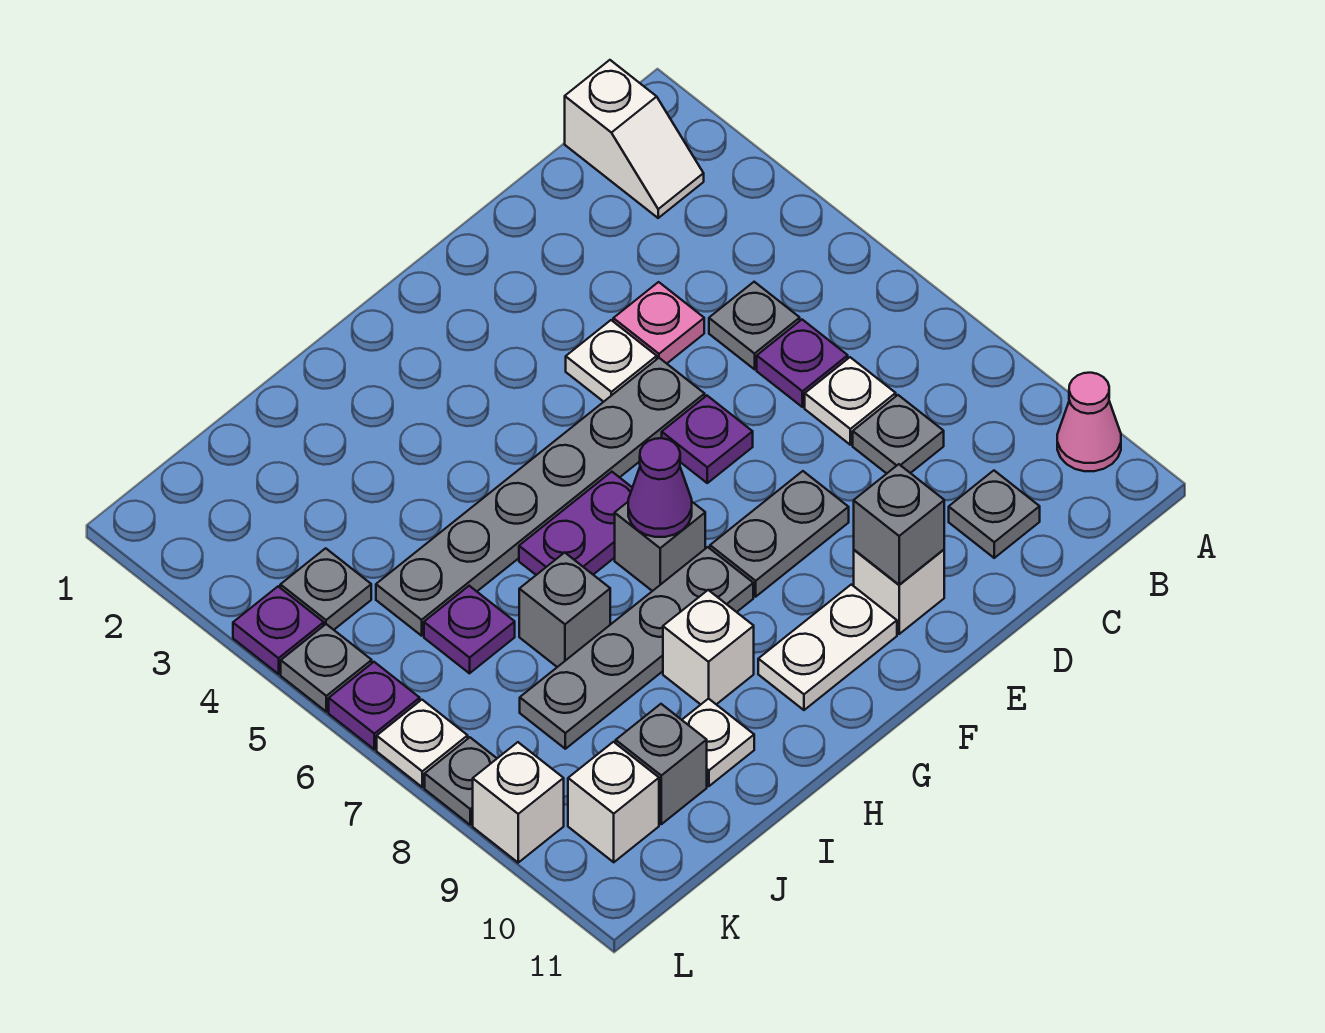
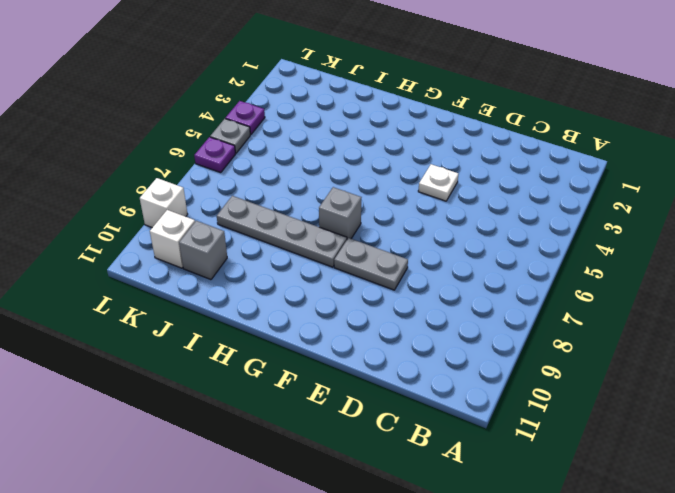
none -> pink 1x1 cone [1057,373,1121,471]
none -> white 1x2 slope [565,60,704,218]
none -> grey 1x1 plate [709,282,800,369]
none -> purple 1x1 plate [757,320,848,407]

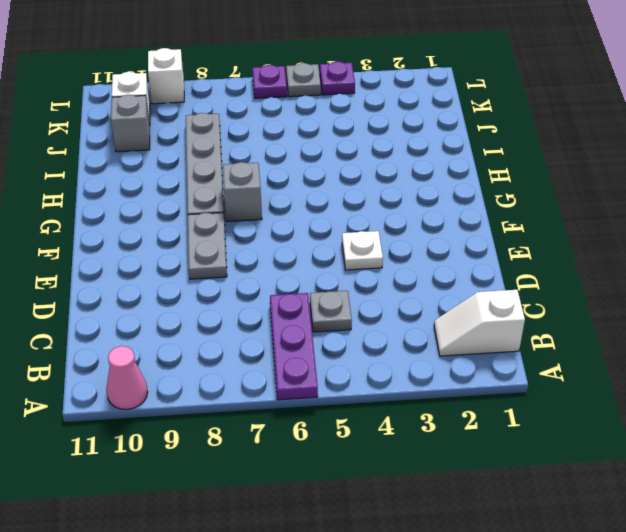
purple 1x3 plate [270,293,318,400] -> purple 1x1 plate [757,320,848,407]
none -> white 1x1 plate [805,357,896,445]
none -> grey 1x1 plate [853,395,944,473]
none -> grey 1x1 plate [949,471,1040,558]
none -> pink 1x1 plate [613,282,704,363]

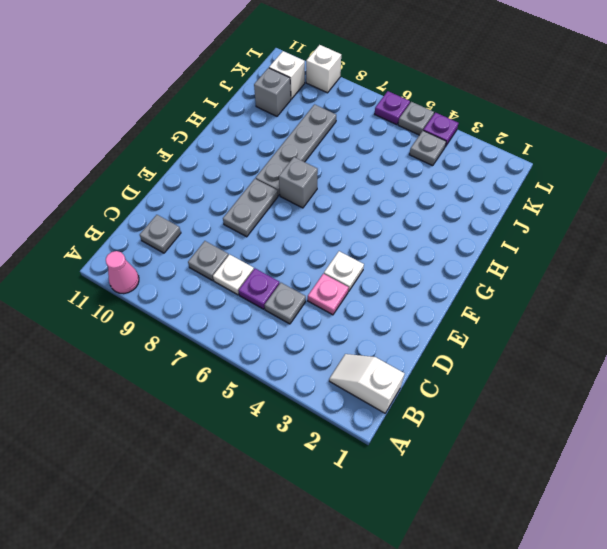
none -> grey 1x6 plate [376,358,705,636]
none -> purple 1x1 plate [662,396,753,483]
none -> white 1x1 brick [854,550,944,634]
none -> white 1x2 plate [758,585,897,710]

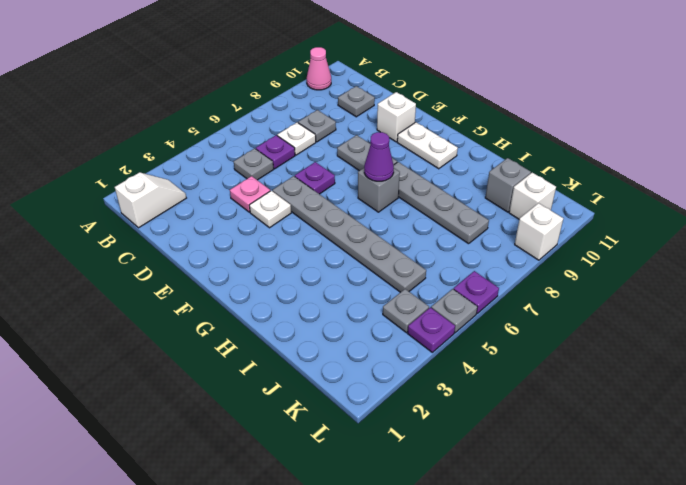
none -> purple 1x2 plate [519,472,632,575]
none -> white 1x1 brick [663,590,754,704]
none -> grey 1x1 brick [519,553,610,667]
none -> white 1x1 plate [682,698,754,786]

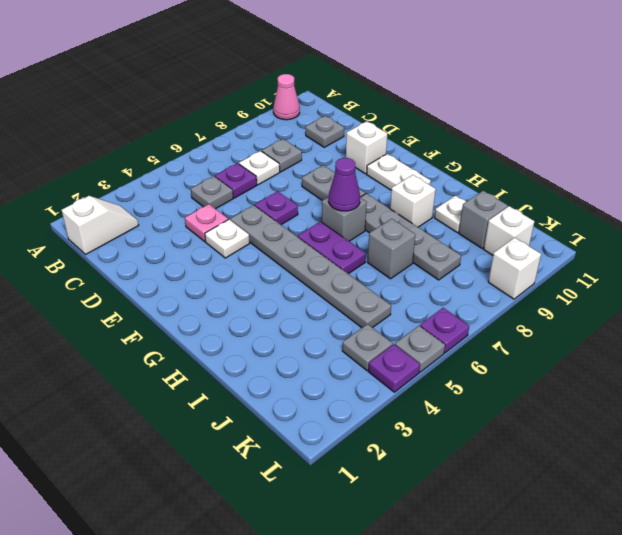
none -> purple 1x1 plate [424,586,515,673]
none -> white 1x1 plate [377,700,468,787]
none -> grey 1x1 plate [425,737,497,825]
none -> grey 1x1 brick [854,464,944,585]

